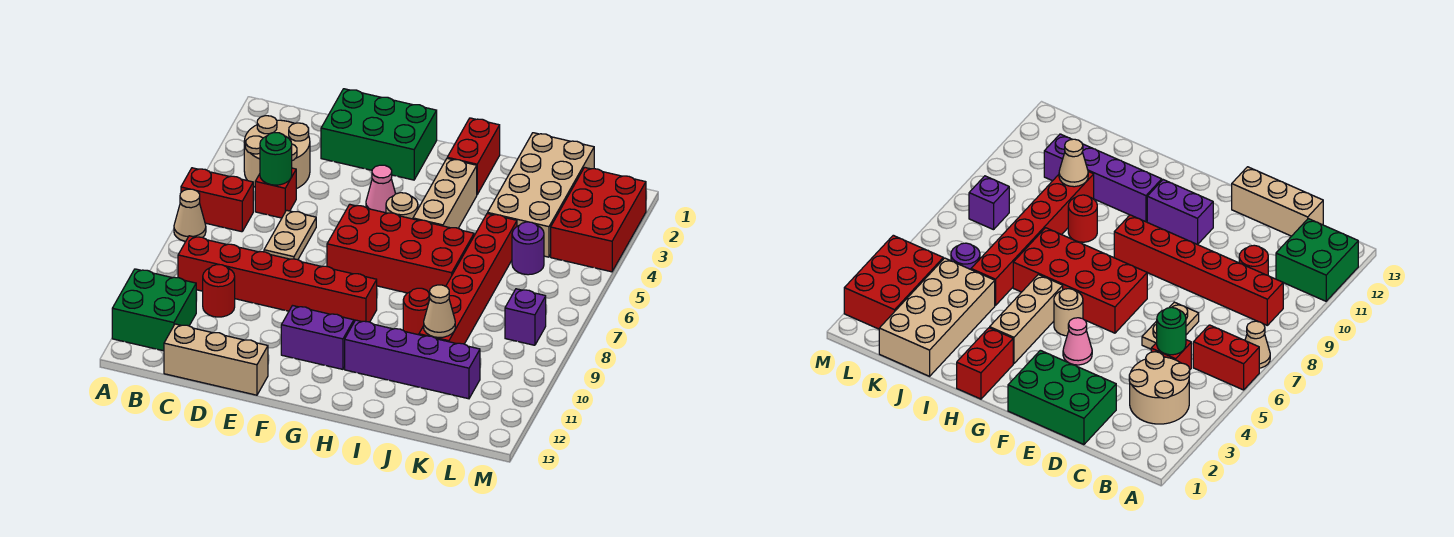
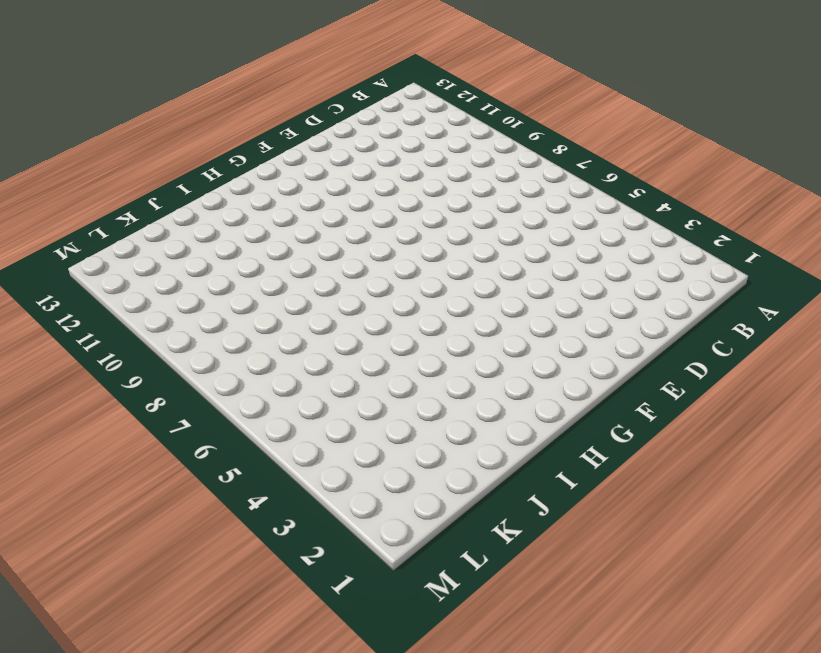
none -> red 1x2 brick [181,168,253,232]
none -> tan 1x1 cone [174,189,206,241]
none -> green 2x2 brick [112,269,196,351]

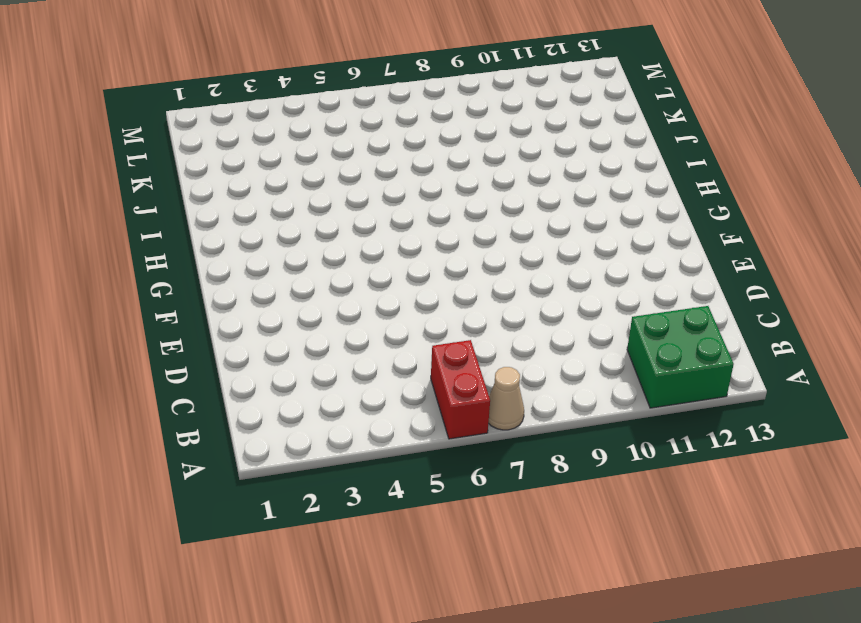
none -> tan 2x2 round brick [244,116,310,189]
none -> red 1x6 brick [178,236,377,322]
none -> red 1x1 brick [255,168,296,218]

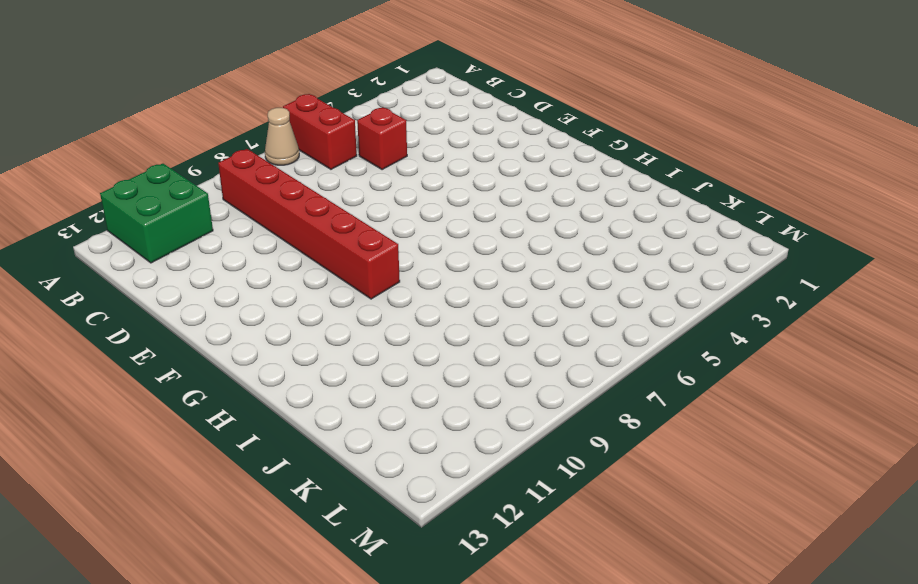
none -> tan 2x2 round brick [244,116,310,189]
none -> red 1x1 round brick [203,265,235,317]
none -> tan 1x3 brick [164,324,268,395]

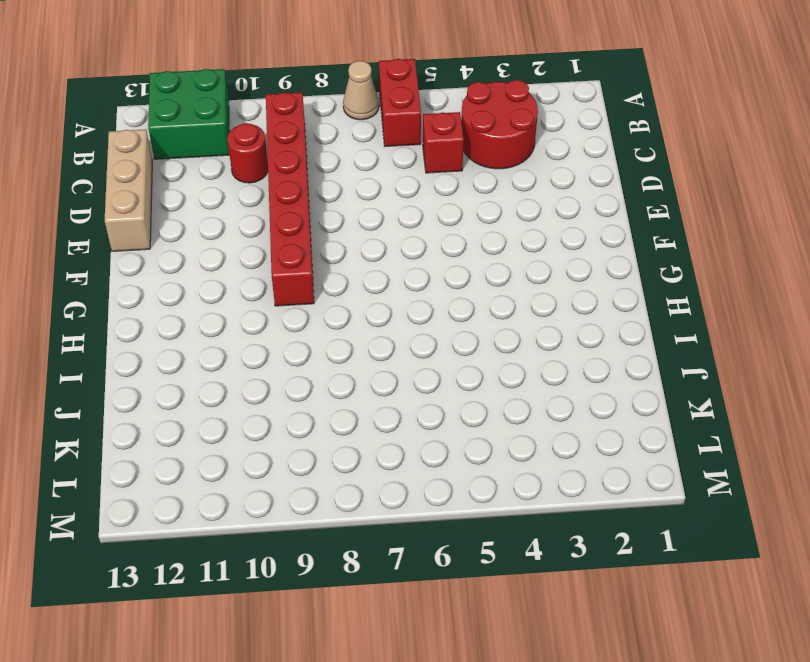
red 2x2 round brick [461,80,538,169] -> tan 2x2 round brick [244,116,310,189]
none -> green 2x3 brick [321,89,437,180]
none -> tan 1x2 plate [264,210,316,260]
none -> pink 1x1 cone [366,165,396,213]

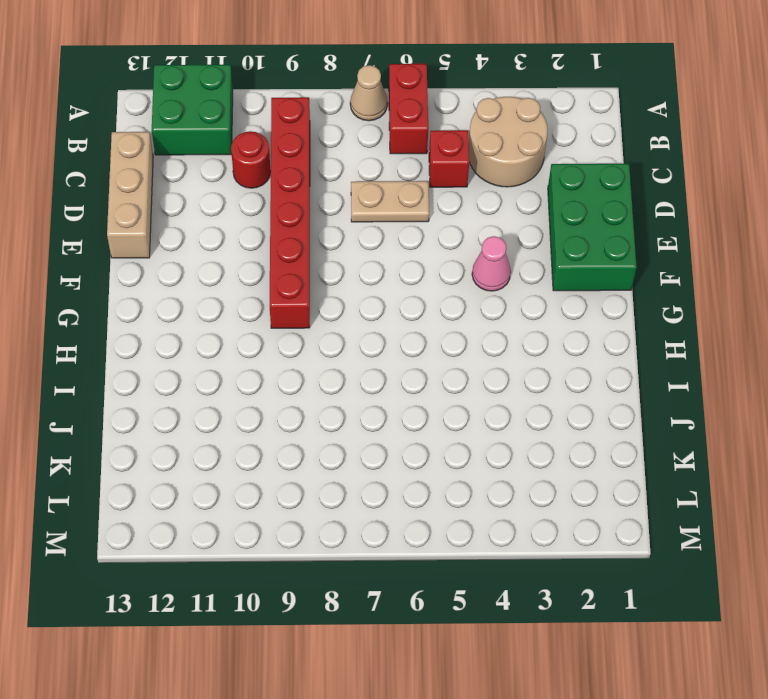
none -> red 2x4 brick [327,204,474,293]
none -> purple 1x2 brick [281,306,354,369]
none -> tan 1x1 round brick [386,193,418,219]

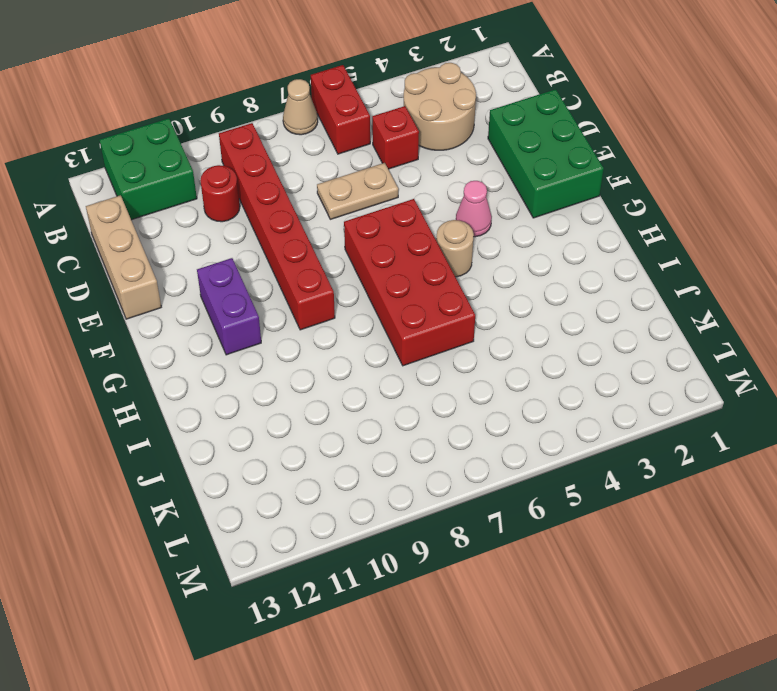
none -> red 1x2 brick [447,118,500,194]
none -> tan 1x3 brick [413,158,477,228]
none -> purple 1x4 brick [345,320,480,399]

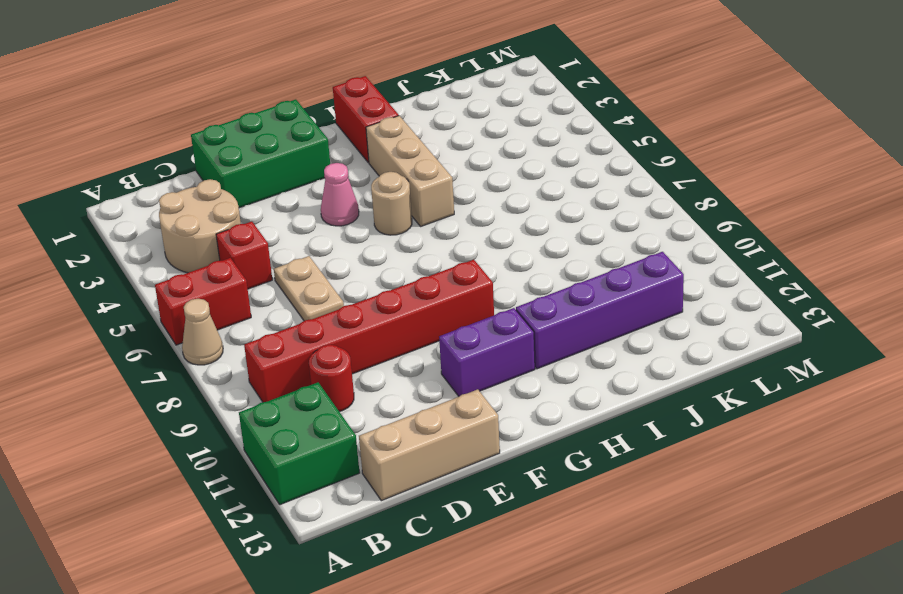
none -> red 2x4 brick [327,204,474,293]
none -> red 1x1 round brick [403,288,430,335]
none -> tan 2x4 brick [488,133,594,257]

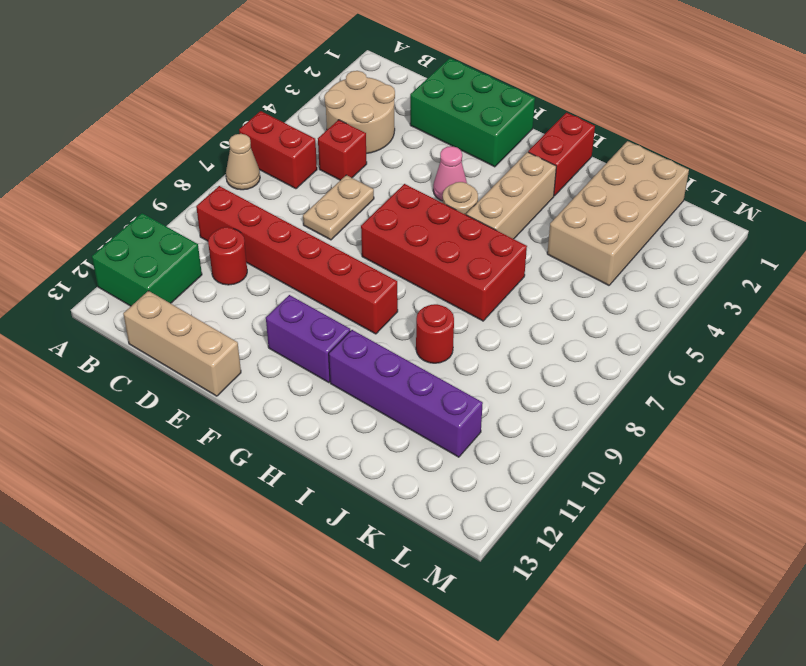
none -> red 1x6 brick [419,213,517,344]
none -> purple 1x1 round brick [512,222,544,275]
none -> red 2x3 brick [551,167,646,272]

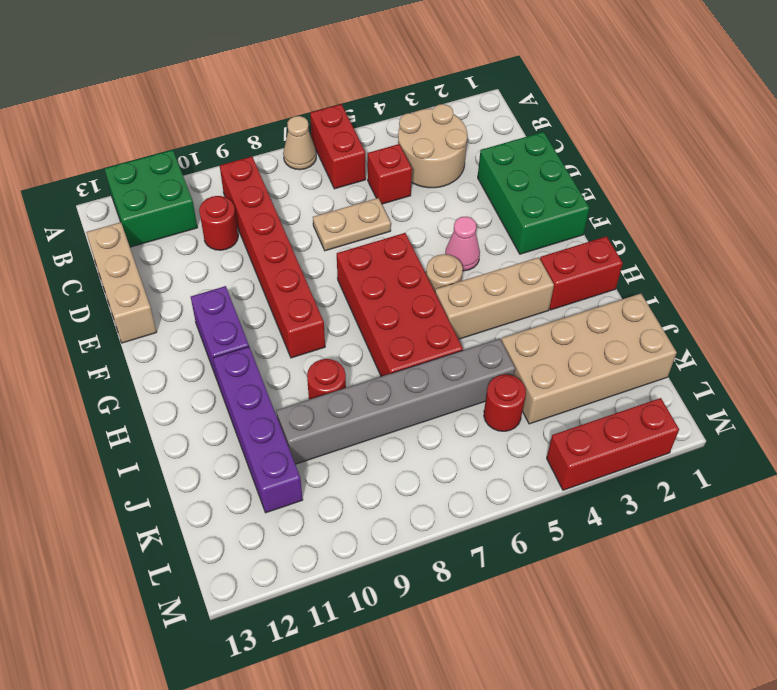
grey 1x6 brick [276,339,515,464] -> red 1x6 brick [419,213,517,344]
red 1x1 round brick [484,375,526,431] -> purple 1x1 round brick [512,222,544,275]
red 1x3 brick [547,398,679,490] -> red 2x3 brick [551,167,646,272]
none -> purple 1x1 brick [505,289,546,345]
none -> green 1x1 round brick [260,133,292,185]
none -> tan 1x1 cone [424,285,455,337]

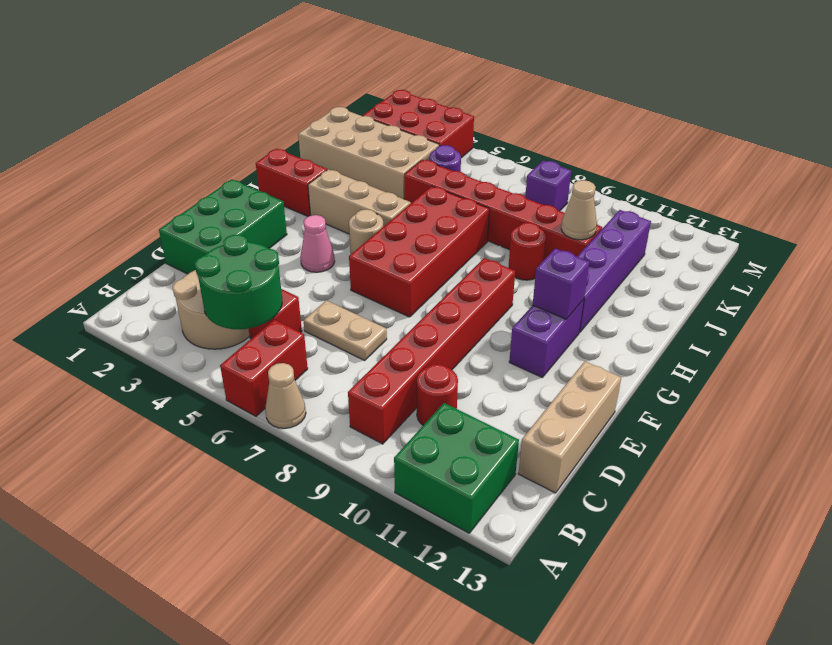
green 2x2 round brick [195,235,282,329] -> green 1x1 round brick [260,133,292,185]
purple 1x1 brick [533,248,589,319] -> none

